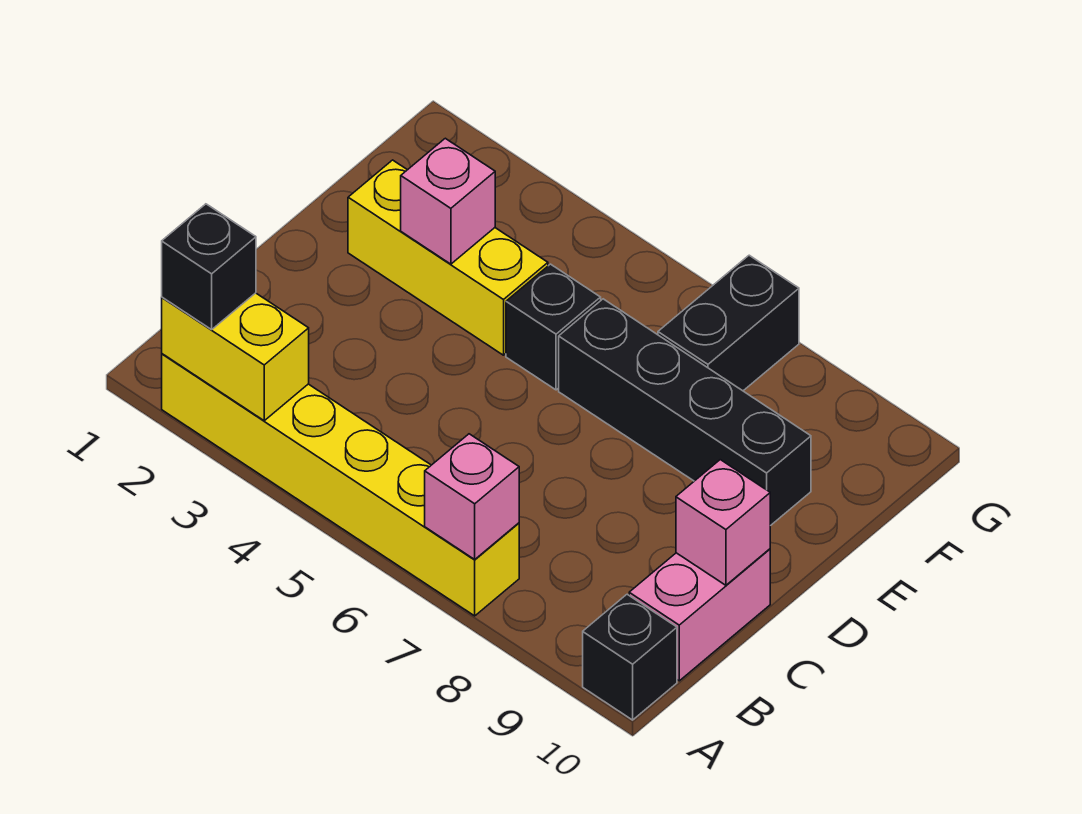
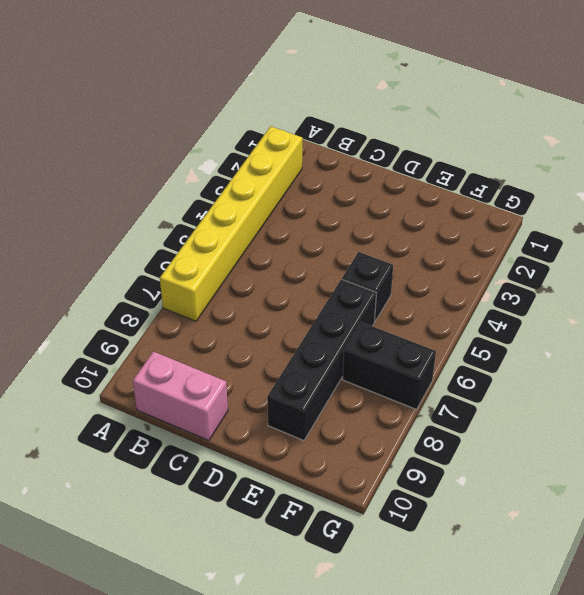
none -> black 1x1 brick [583,594,677,720]
none -> yellow 1x3 brick [348,160,548,355]
none -> yellow 1x2 brick [162,293,309,421]

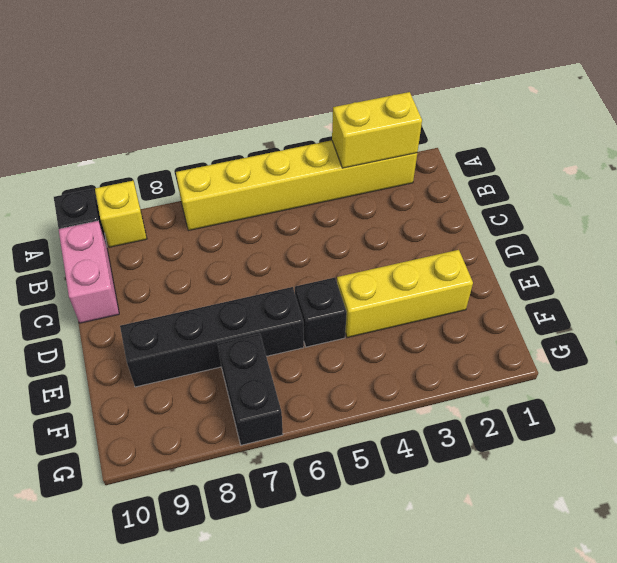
yellow 1x1 brick [95,181,147,247] -> none
none -> pink 1x1 brick [425,434,519,559]
none -> pink 1x1 brick [676,460,770,585]
none -> pink 1x1 brick [401,138,495,264]

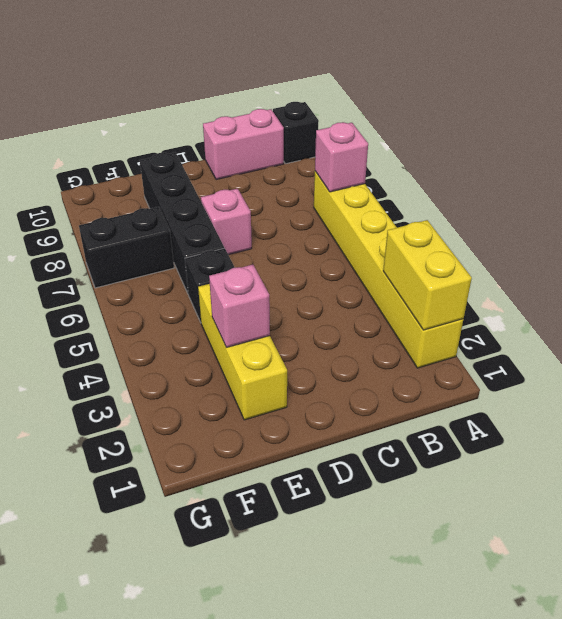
pink 1x1 brick [201,189,252,255] -> pink 1x1 brick moved to [676,460,770,585]
none -> black 1x1 brick [162,204,256,330]

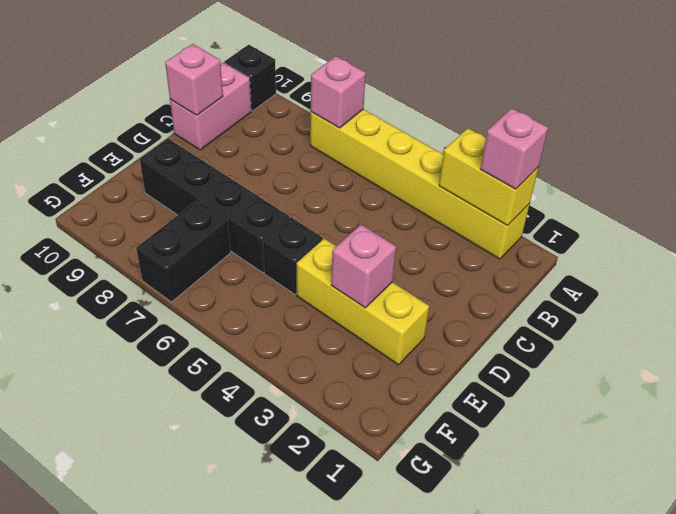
pink 1x1 brick [480,108,548,189] -> black 1x1 brick [162,204,256,330]

